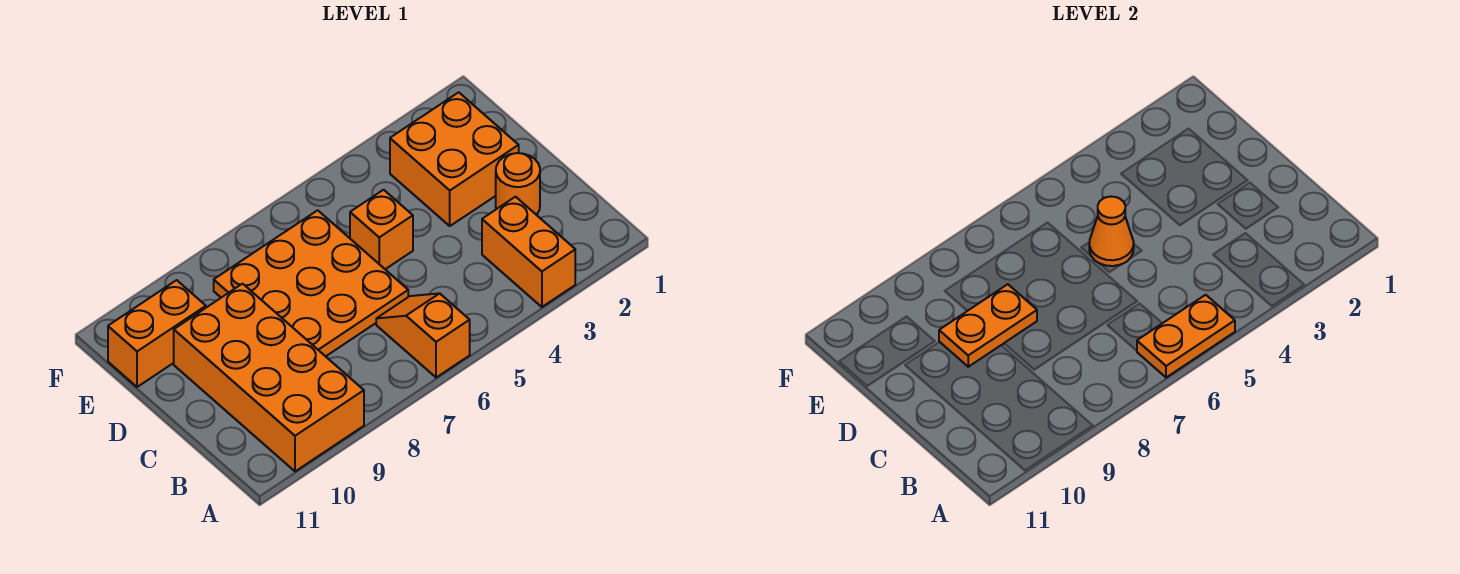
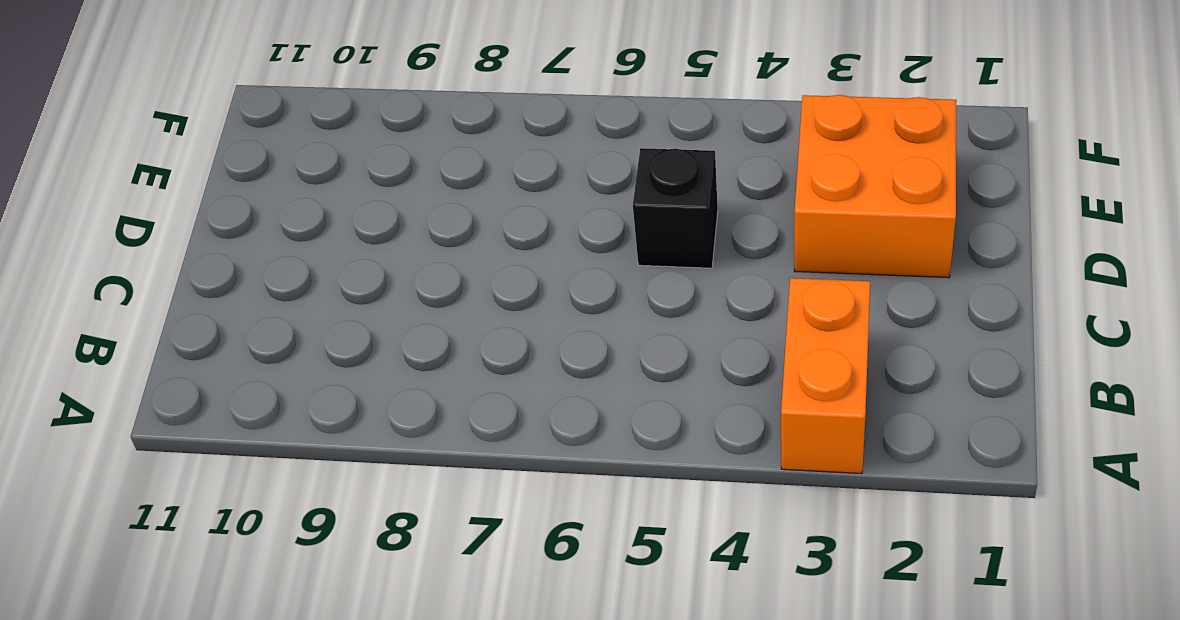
black 1x1 brick [633,148,718,268] -> orange 1x1 brick [350,190,413,269]
none -> orange 1x2 slope [376,293,470,378]
none -> orange 2x4 brick [174,284,364,471]

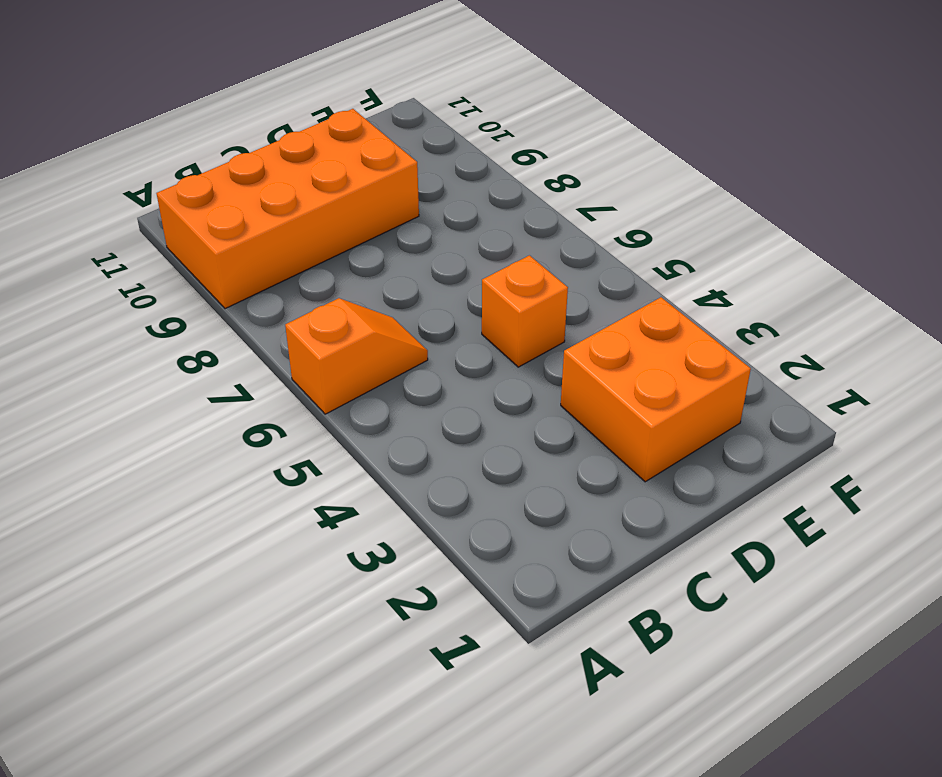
none -> orange 1x2 brick [482,197,575,307]
none -> orange 1x1 round brick [496,153,540,215]

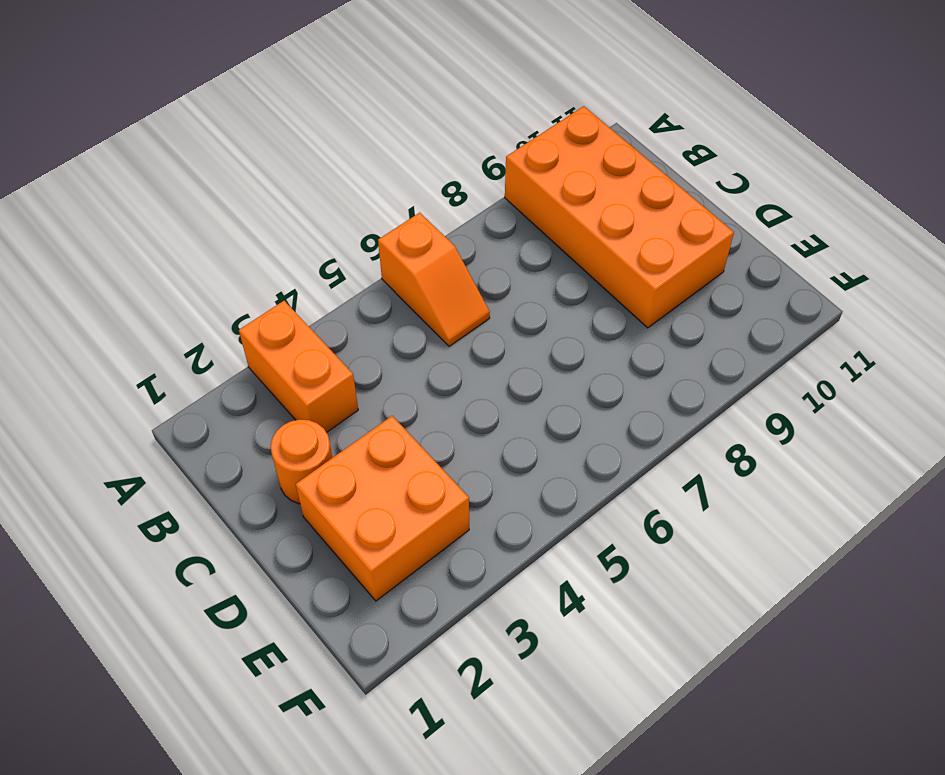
none -> orange 3x3 plate [214,210,408,356]
none -> orange 1x1 brick [350,190,413,269]

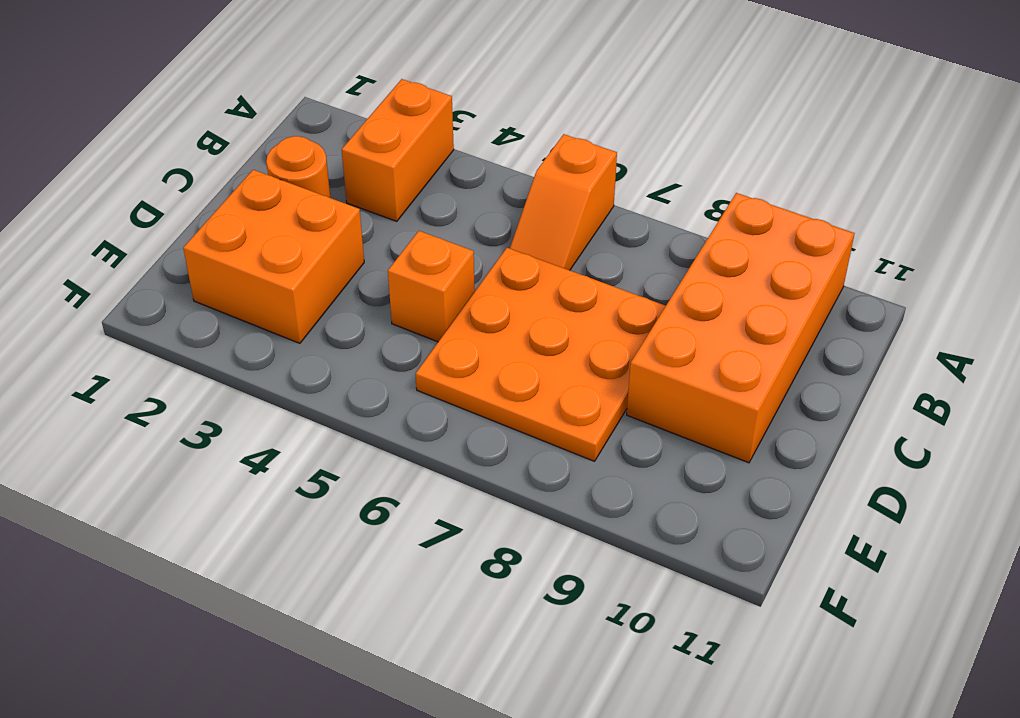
none -> orange 1x2 brick [108,280,206,387]
none -> orange 1x2 plate [1137,295,1235,378]

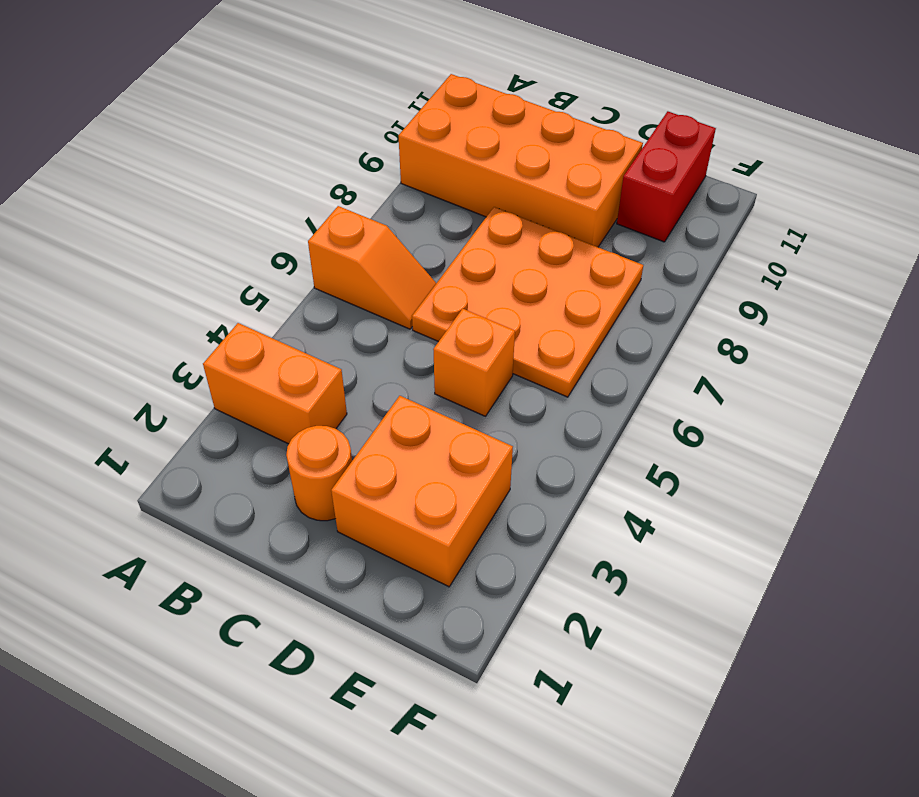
red 1x2 brick [617,111,716,242] -> orange 1x2 brick [108,280,206,387]
none -> orange 1x2 plate [1137,295,1235,378]
none -> orange 1x1 cone [1089,197,1134,266]

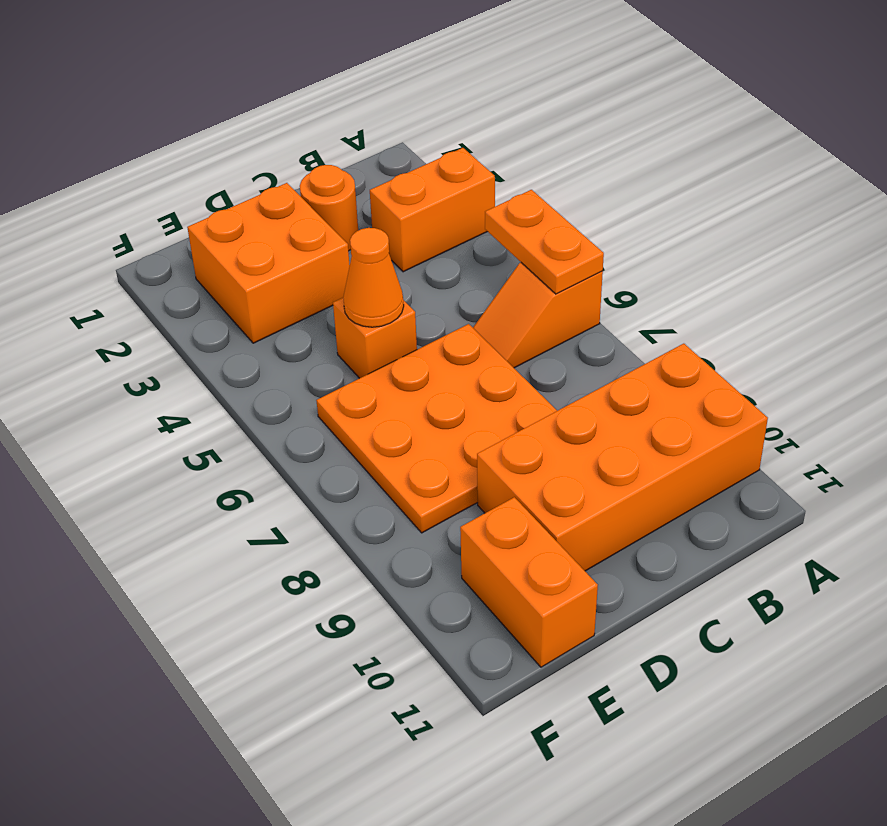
none -> orange 1x2 plate [939,284,1037,367]

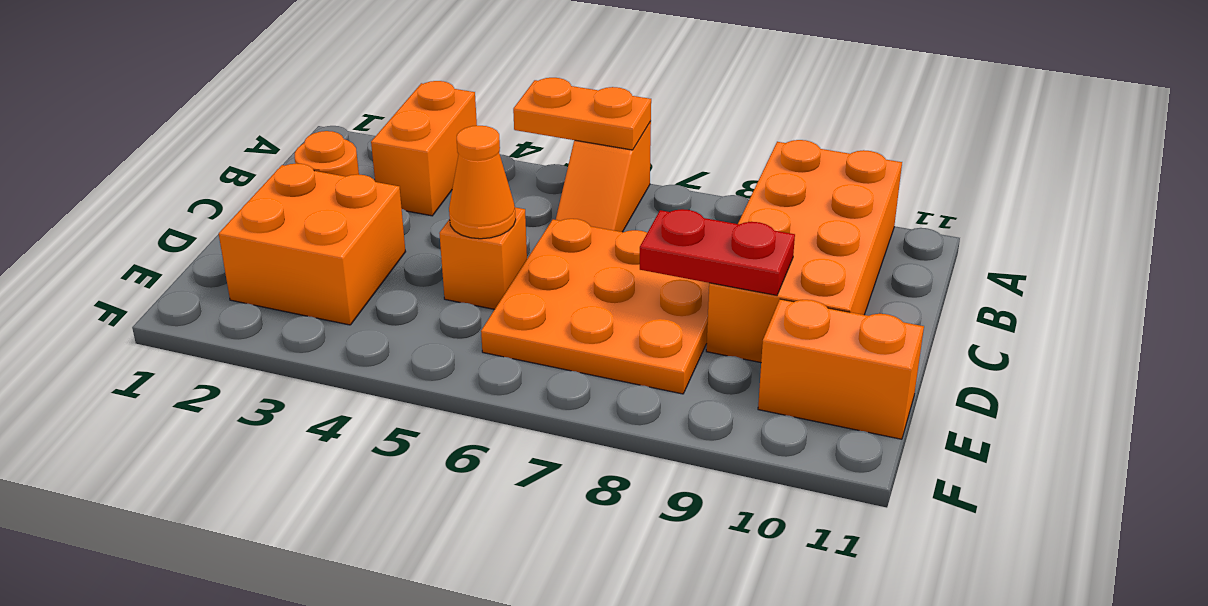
red 1x2 plate [640,209,795,295] -> orange 1x2 plate [939,284,1037,367]

